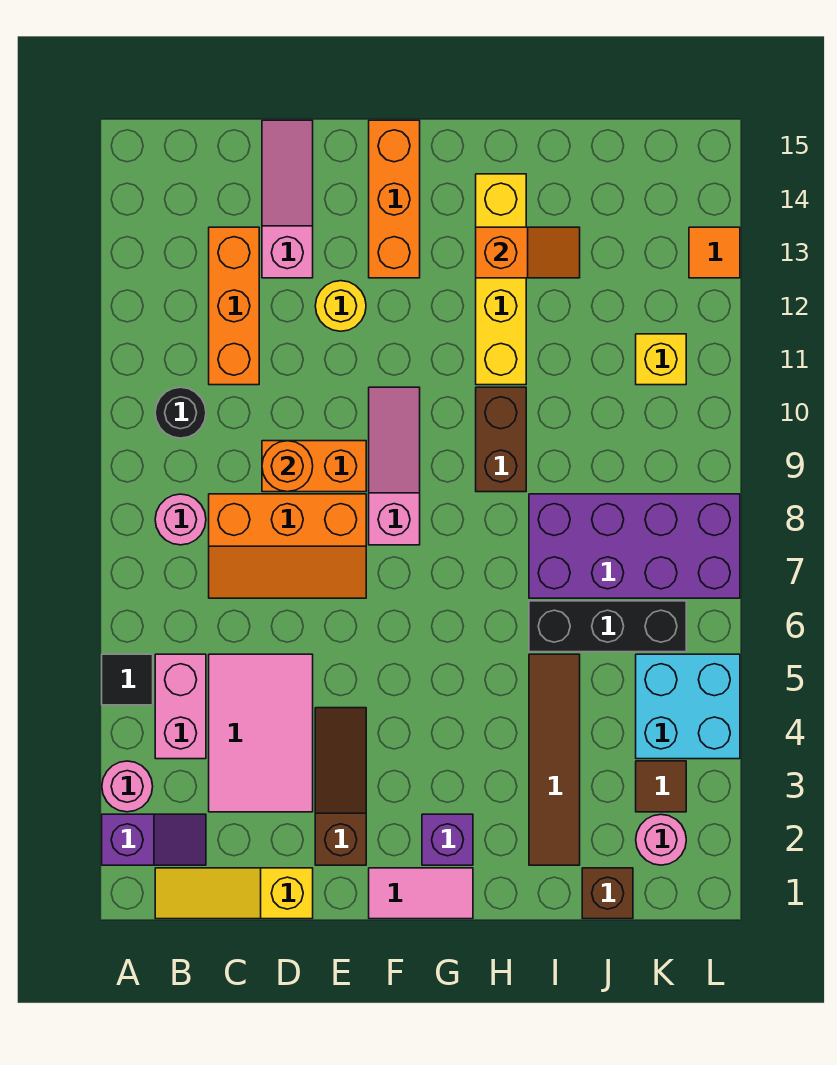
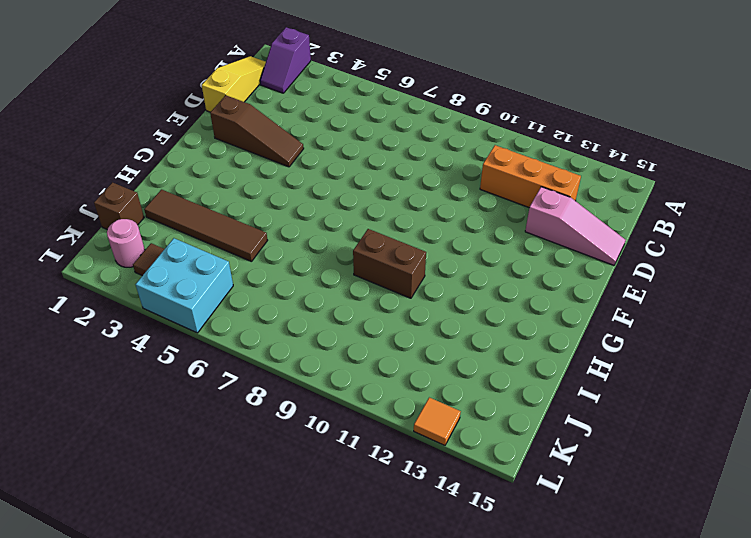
none -> pink 1x1 round brick [102,761,153,812]
none -> black 1x1 tile [102,654,153,705]
none -> pink 1x2 brick [155,654,206,759]
none -> pink 1x1 round brick [155,494,206,545]

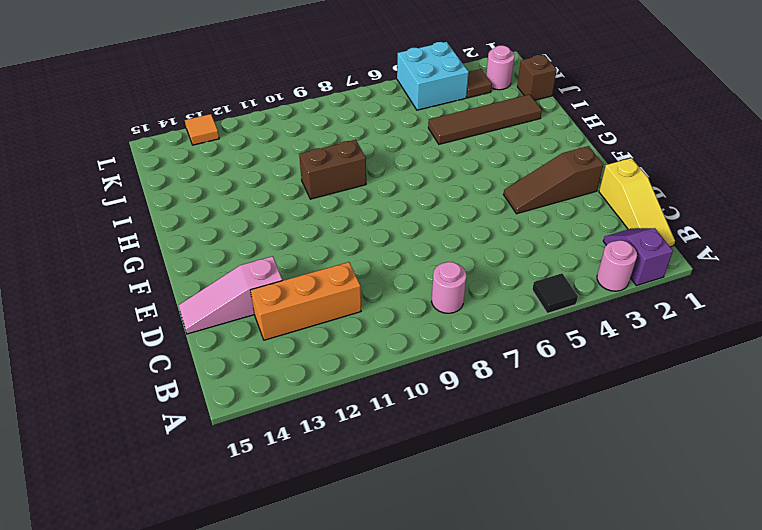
none -> pink 1x2 brick [155,654,206,759]
none -> black 1x1 round brick [155,387,206,438]
none -> pink 2x3 tile [209,654,313,812]
none -> orange 2x3 slope [209,494,366,598]

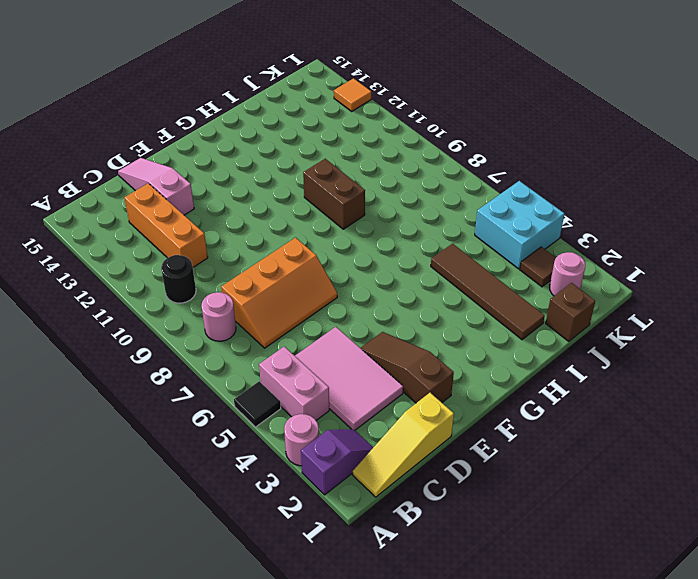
none -> orange 1x2 brick [262,441,366,492]
none -> yellow 1x1 round brick [315,281,366,331]
none -> pink 1x2 tile [369,868,473,919]
none -> pink 1x3 slope [369,387,420,545]

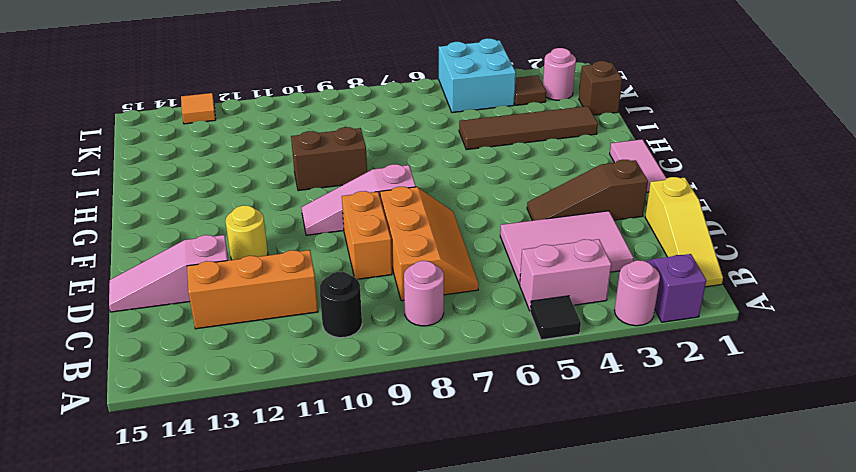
none -> orange 1x3 brick [369,120,420,278]
none -> purple 1x1 brick [422,814,473,865]
none -> yellow 1x4 brick [476,174,526,385]
none -> black 1x3 brick [529,601,686,652]

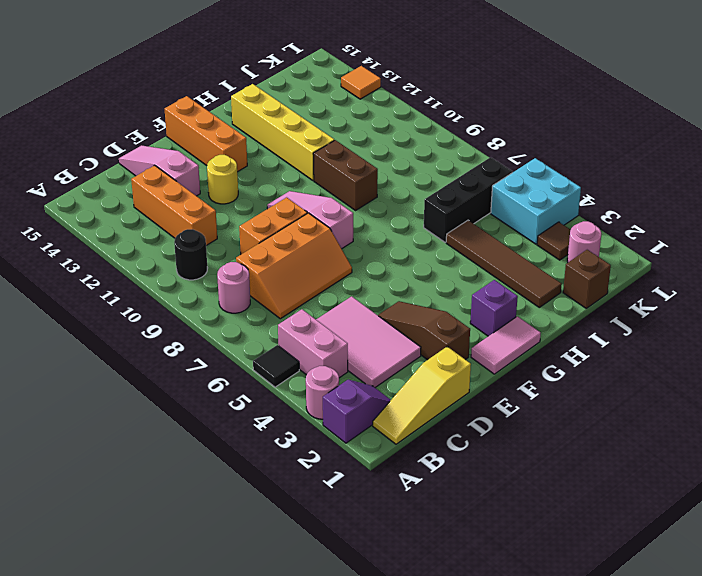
none -> purple 2x4 brick [529,494,740,598]
none -> yellow 1x1 brick [636,334,686,385]
none -> orange 1x1 round brick [262,441,313,492]
none -> orange 1x2 slope [476,227,580,278]

